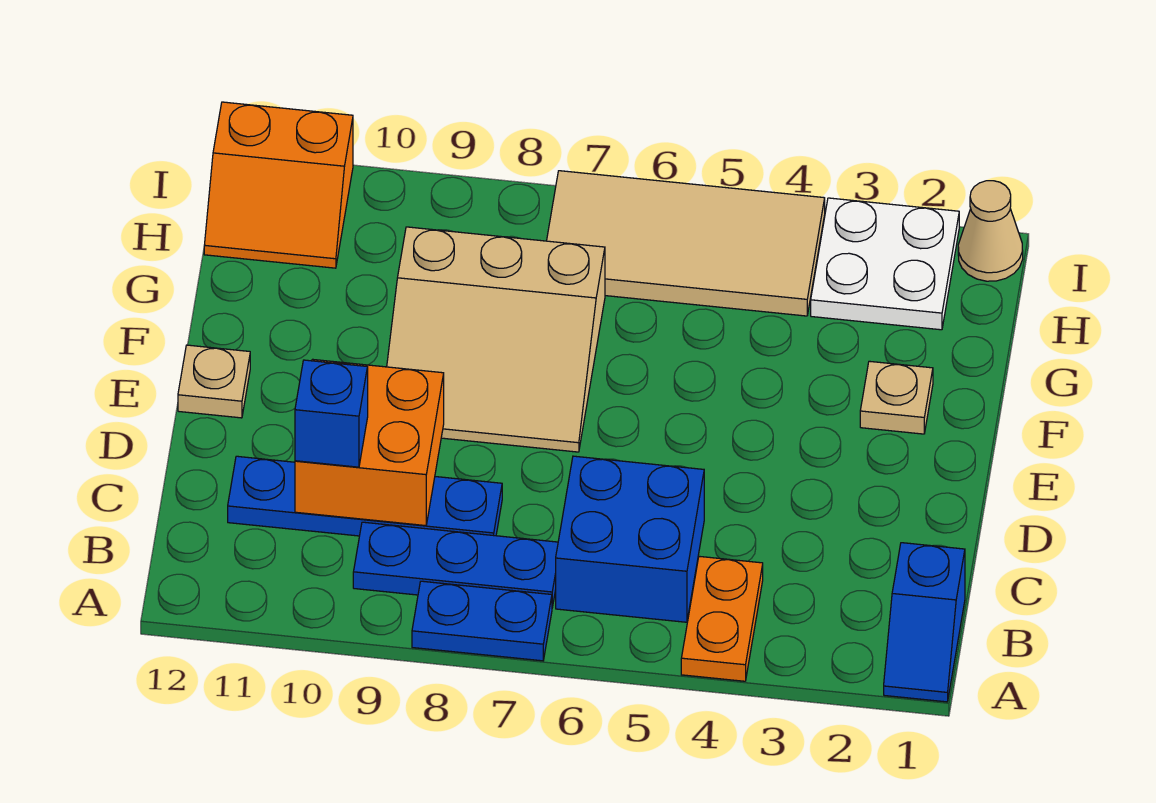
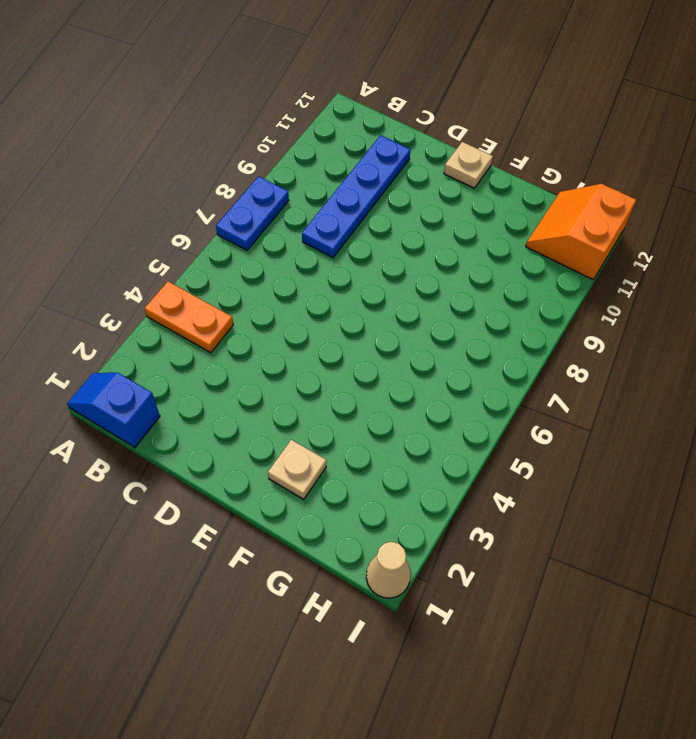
none -> blue 2x2 brick [556,456,704,622]
none -> blue 1x3 plate [353,522,558,607]
none -> tan 3x3 slope [387,227,605,452]

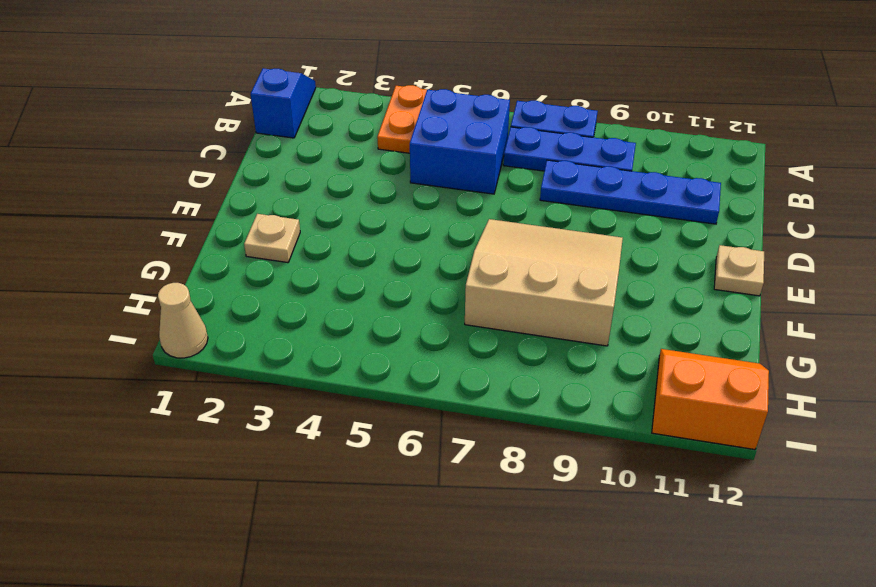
none -> white 2x2 plate [811,198,959,330]
none -> tan 2x4 tile [547,171,825,316]
none -> orange 2x2 brick [295,359,444,526]

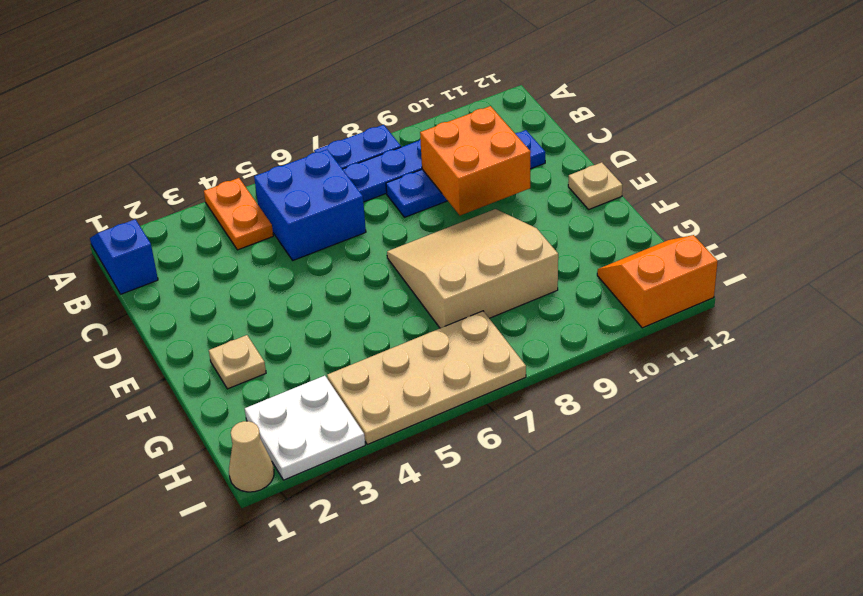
tan 2x4 plate [327,311,526,444] -> tan 2x4 tile [547,171,825,316]
none -> blue 1x1 brick [295,360,368,467]

